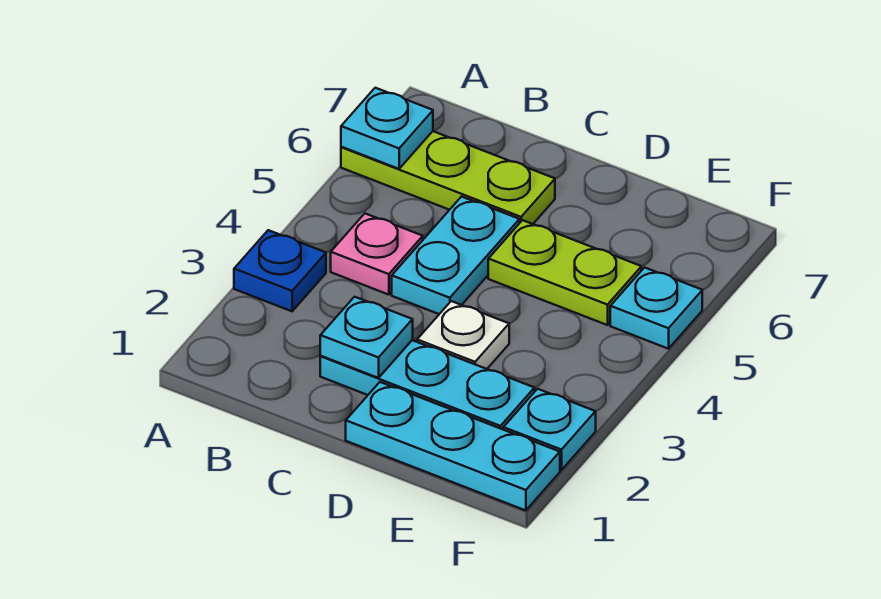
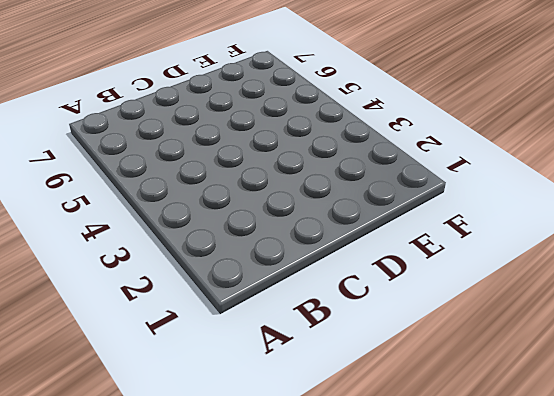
none -> blue 1x1 plate [234,230,326,311]
none -> lime 1x3 plate [341,131,555,224]
none -> pink 1x1 plate [331,214,423,295]

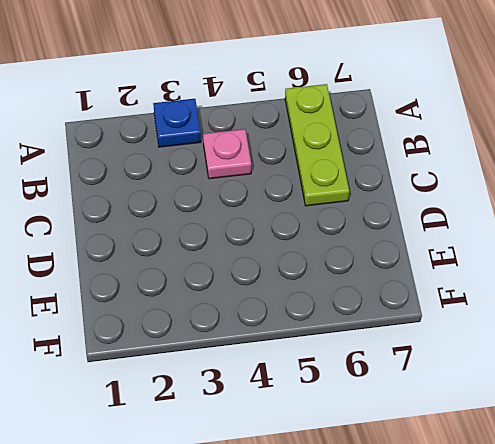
none -> cyan 1x3 plate [320,340,535,429]
none -> cyan 1x2 plate [392,197,519,314]
none -> cyan 1x3 plate [346,382,560,510]

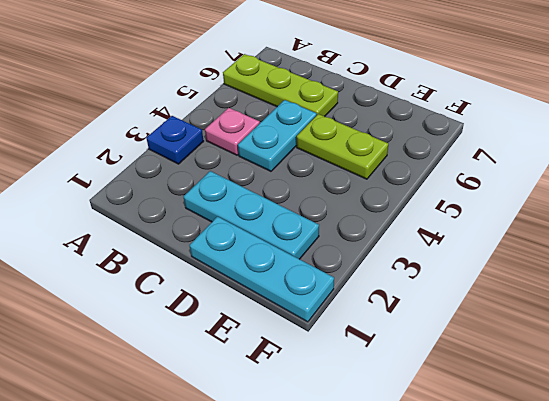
none -> white 1x1 plate [417,301,509,369]
none -> cyan 1x1 plate [503,389,596,470]
none -> cyan 1x1 plate [610,268,702,349]

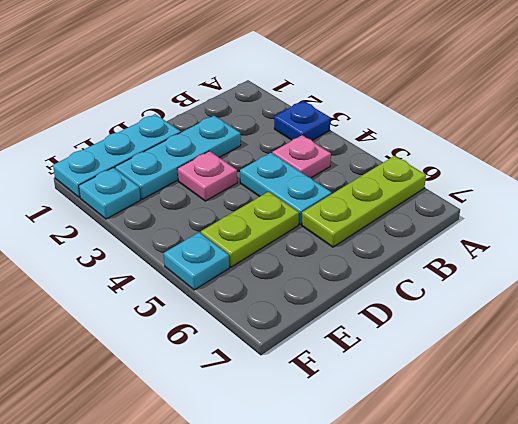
pink 1x1 plate [177,151,237,201] -> white 1x1 plate [417,301,509,369]
none -> cyan 1x1 plate [341,88,433,169]
none -> cyan 1x1 plate [320,297,413,378]

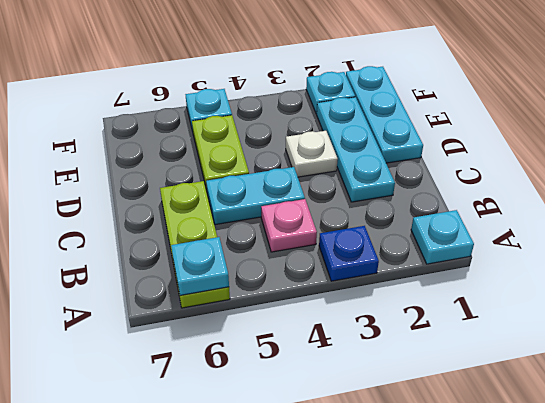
cyan 1x1 plate [411,210,474,264] -> cyan 1x1 plate moved to [320,297,413,378]

